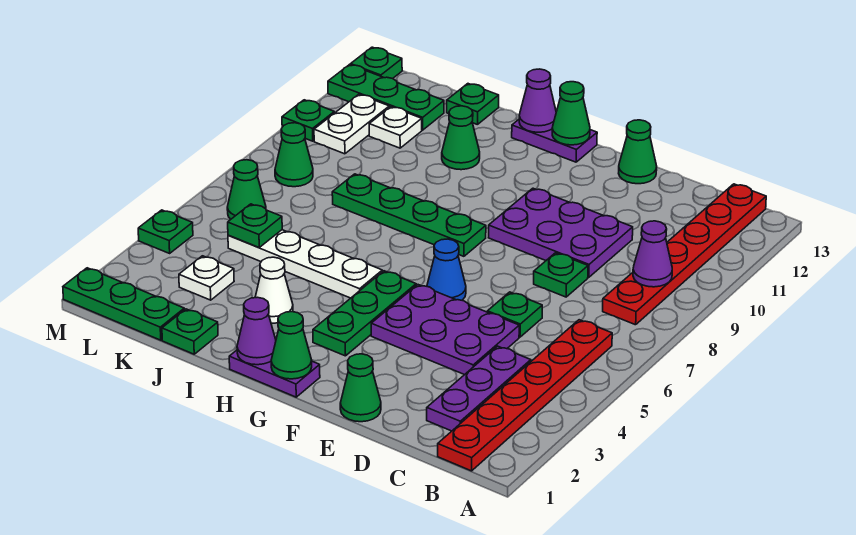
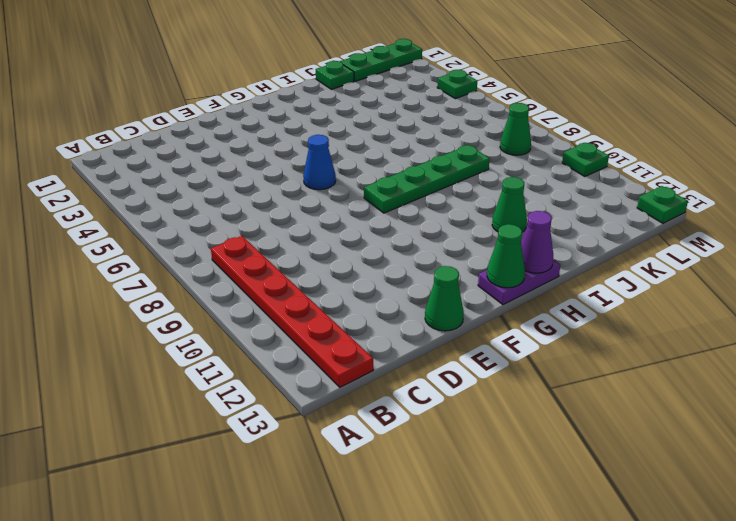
none -> red 1x6 plate [438,320,612,471]
none -> purple 1x3 plate [427,346,531,431]
none -> purple 2x3 plate [371,285,519,375]
none -> green 1x1 plate [487,292,542,337]

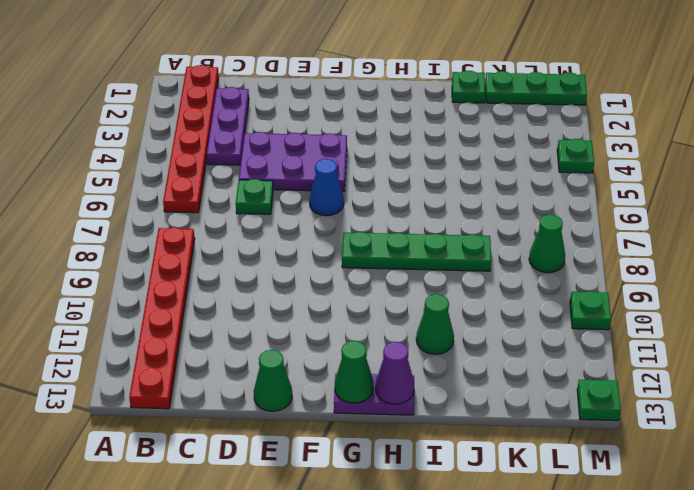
none -> green 1x1 plate [534,253,588,297]
none -> purple 2x3 plate [489,188,633,277]
none -> green 1x1 cone [340,354,381,422]
none -> purple 1x2 plate [229,350,320,397]

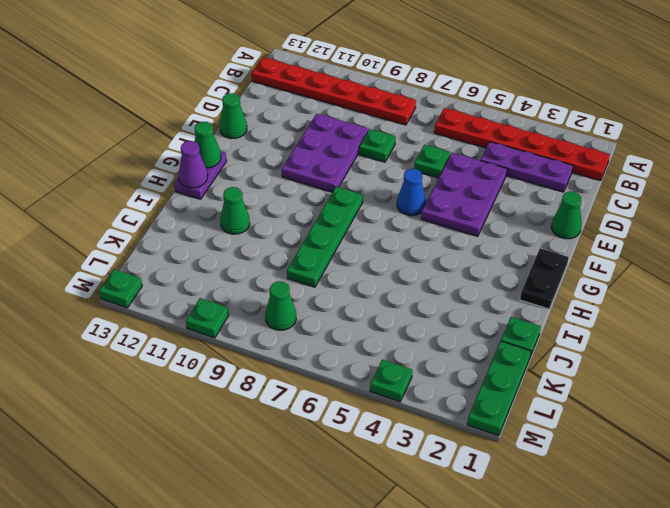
black 1x2 plate [520,248,569,309] -> purple 1x2 plate [229,350,320,397]
none -> green 1x3 plate [313,271,416,356]
none -> white 1x4 plate [228,230,382,298]
none -> white 1x1 cone [255,257,293,323]
none -> green 1x1 plate [447,84,499,125]

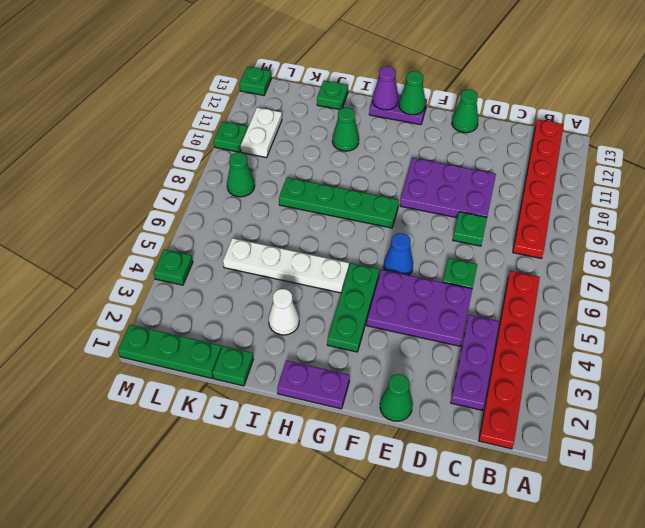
none -> white 1x1 plate [179,256,234,300]
none -> white 1x1 plate [369,107,422,148]
none -> green 1x3 plate [328,65,444,130]
none -> green 1x1 cone [227,160,266,219]

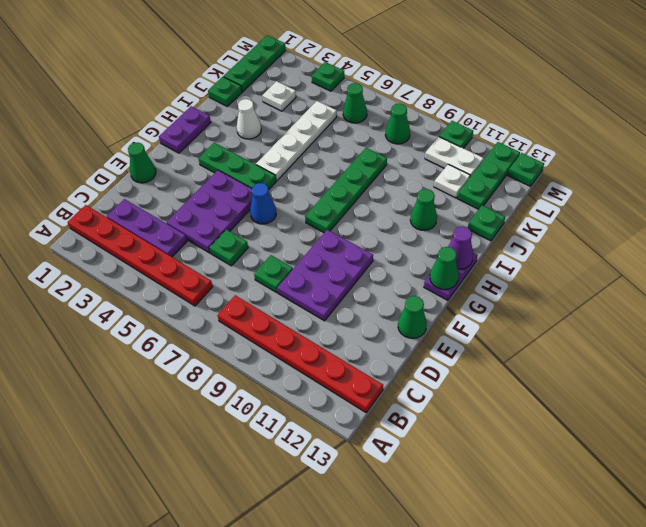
none -> purple 1x1 cone [633,221,672,287]
none -> green 1x1 cone [271,312,312,379]
none -> purple 1x1 cone [237,297,276,365]
none -> green 1x1 plate [228,204,282,248]

